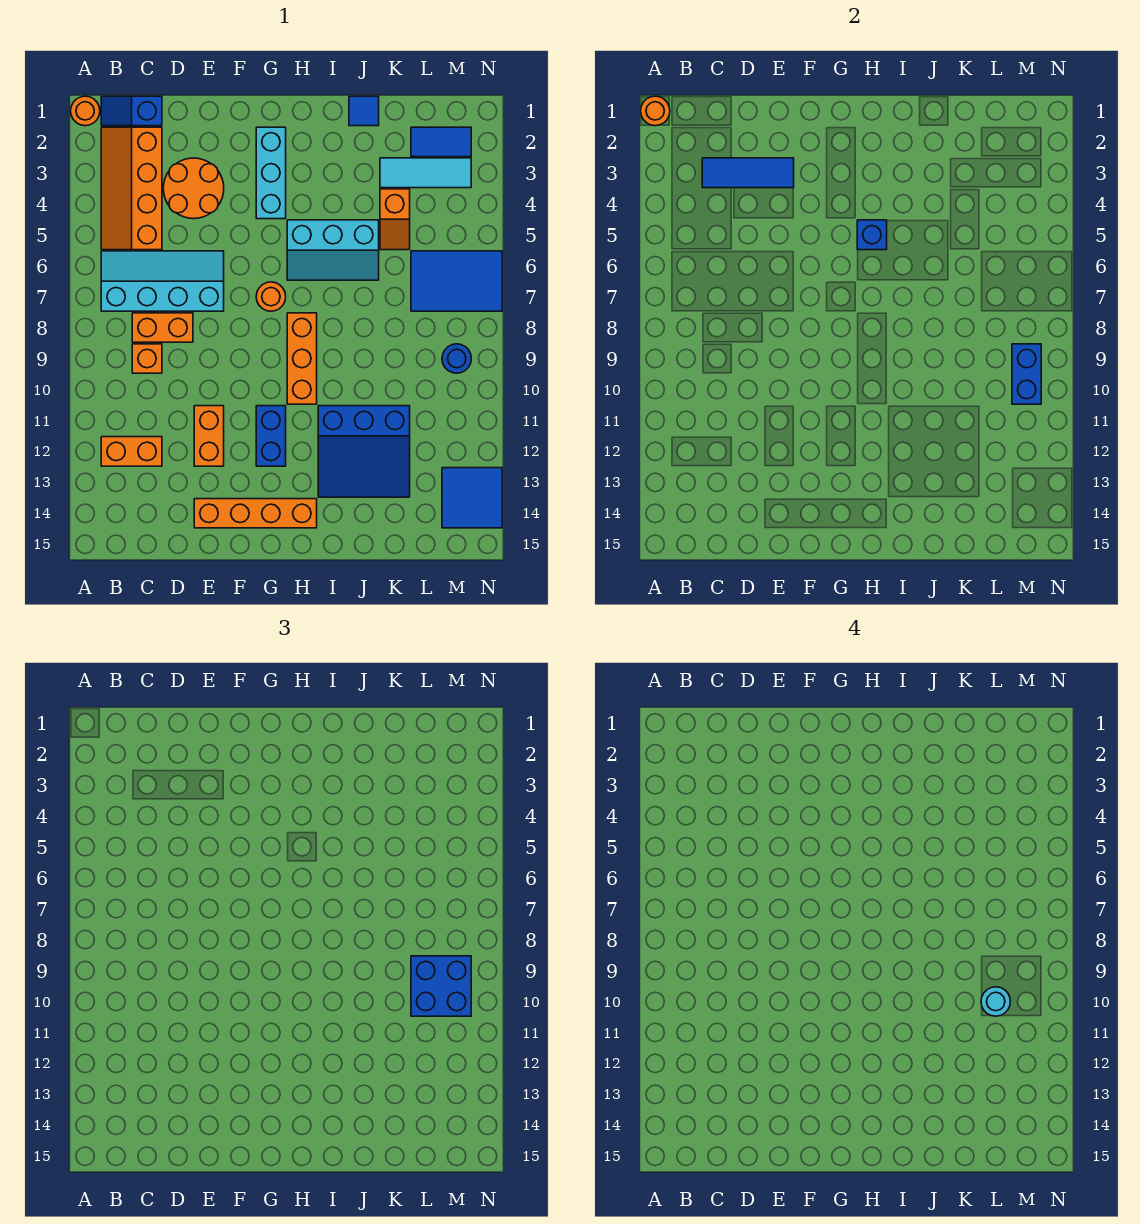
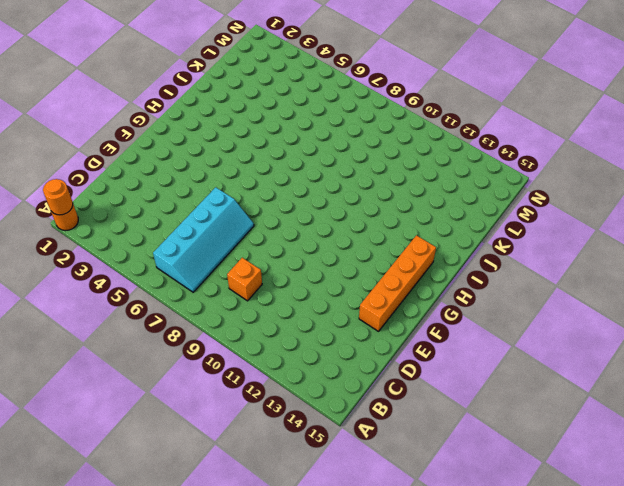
cyan 2x4 slope [153,187,254,292] -> cyan 2x4 slope turned to [101,251,224,311]
none -> blue 1x2 slope [101,96,162,126]
none -> orange 2x4 slope [101,127,162,250]
none -> orange 1x2 brick [101,437,162,466]

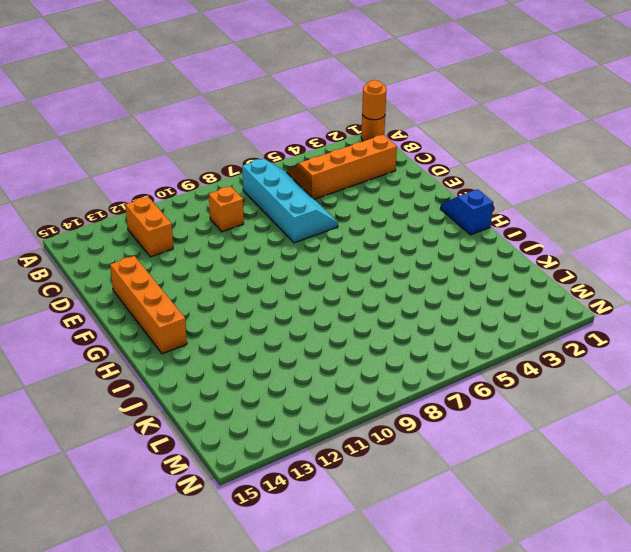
blue 1x2 slope [441,189,493,235] -> blue 1x2 slope moved to [101,96,162,126]
none -> orange 1x2 brick [132,313,193,342]
none -> orange 2x2 round brick [163,158,224,219]
none -> orange 1x2 brick [194,406,224,466]

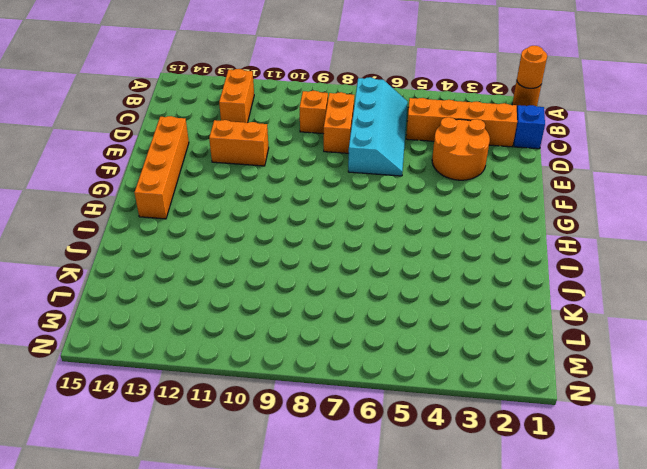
none -> cyan 1x3 brick [256,127,286,219]
none -> orange 1x1 round brick [256,282,286,311]
none -> blue 1x2 brick [256,406,286,466]

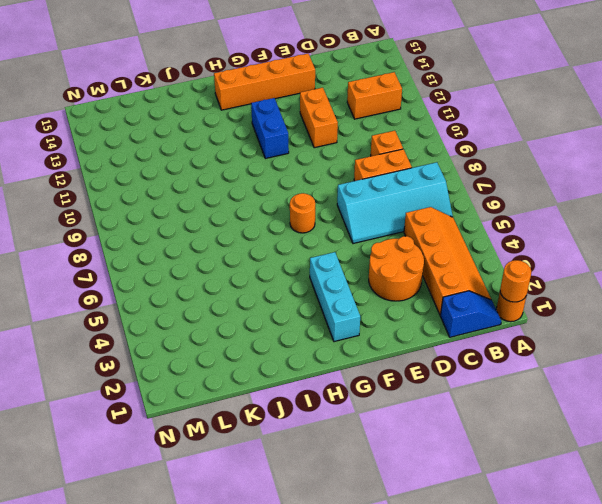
none -> cyan 2x3 slope [287,220,379,280]
none -> orange 1x3 brick [287,313,317,404]
none -> blue 3x3 slope [318,406,410,497]

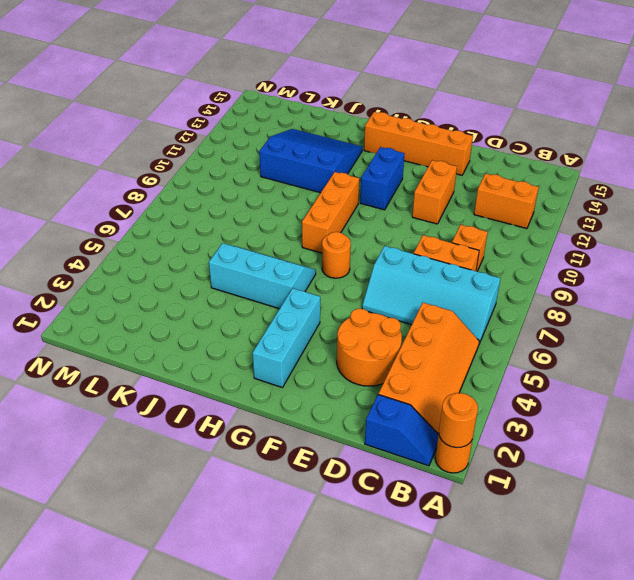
none -> blue 1x1 tile [349,96,379,126]
none -> cyan 1x3 tile [380,158,471,188]
none -> orange 1x2 slope [380,189,410,250]

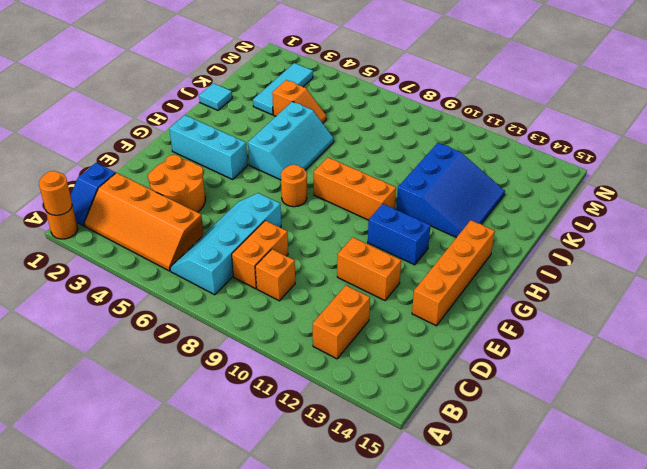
cyan 1x1 tile [199,83,232,110] -> blue 1x1 tile [349,96,379,126]
none -> blue 1x2 tile [411,127,471,157]
none -> blue 2x3 tile [411,251,502,311]
none -> blue 1x1 round brick [442,344,471,373]

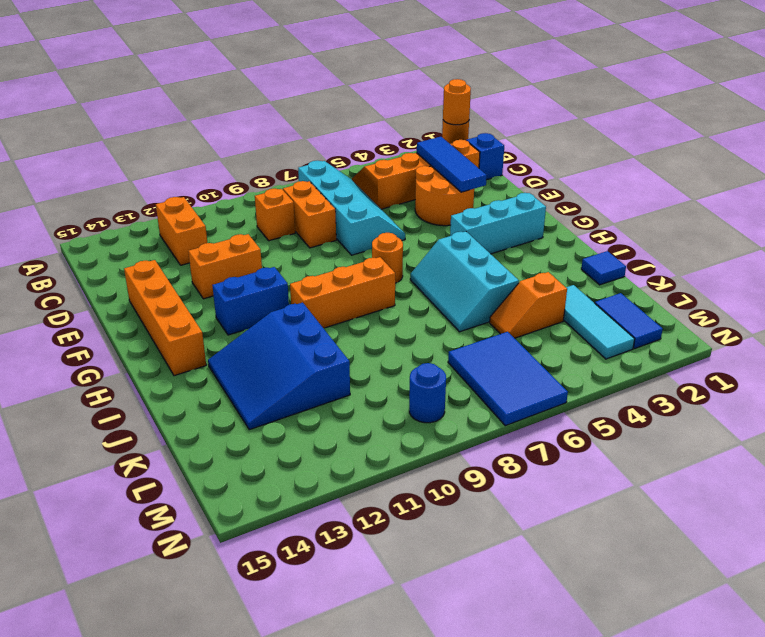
none -> blue 2x2 tile [442,468,502,528]
none -> blue 1x1 brick [857,220,887,250]
none -> blue 1x2 brick [1012,344,1041,404]

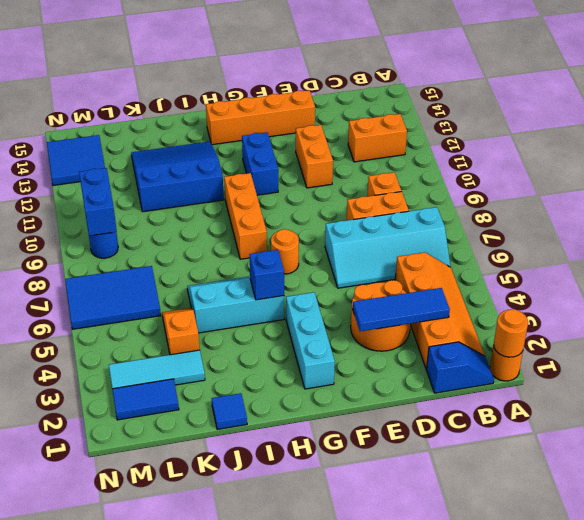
none -> blue 2x2 brick [411,956,471,1016]
none -> cyan 1x1 round brick [981,987,1010,1016]

